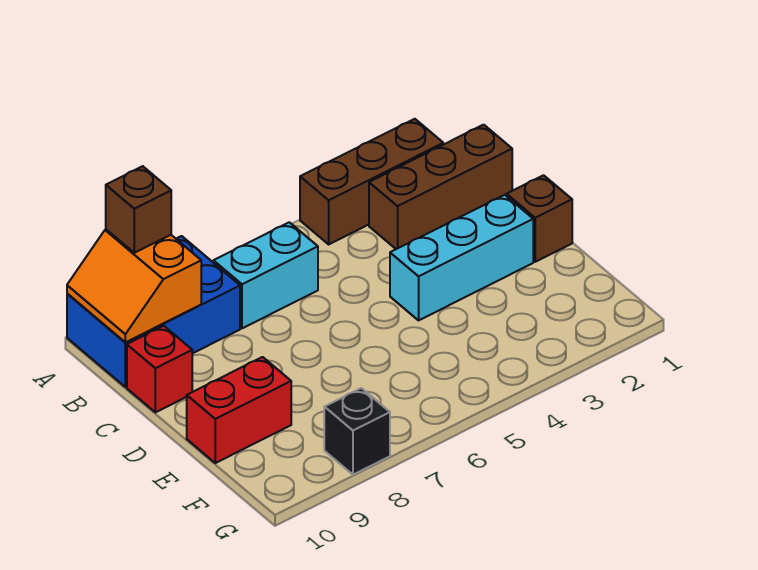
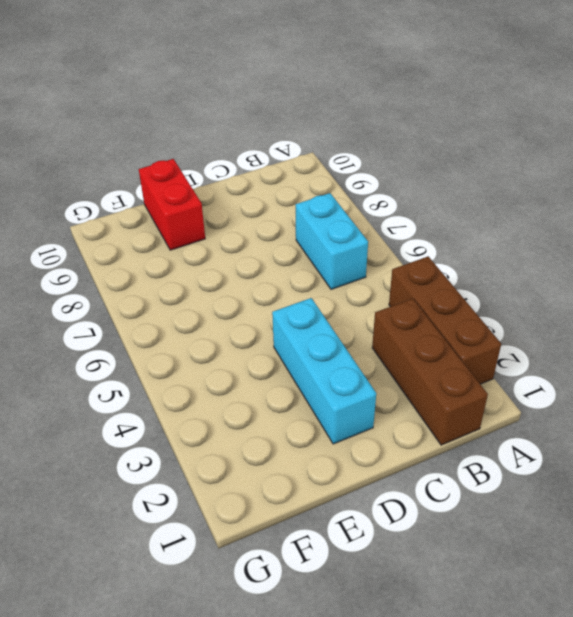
none -> blue 2x3 brick [67,236,240,387]
none -> red 1x1 brick [127,326,192,412]

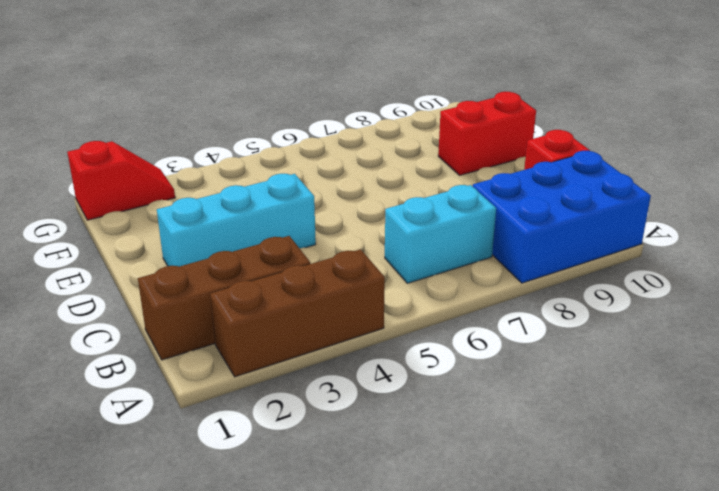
red 1x2 slope [67,141,175,220] -> none
none -> brown 1x1 brick [507,175,572,262]
none -> black 1x1 brick [324,388,390,475]

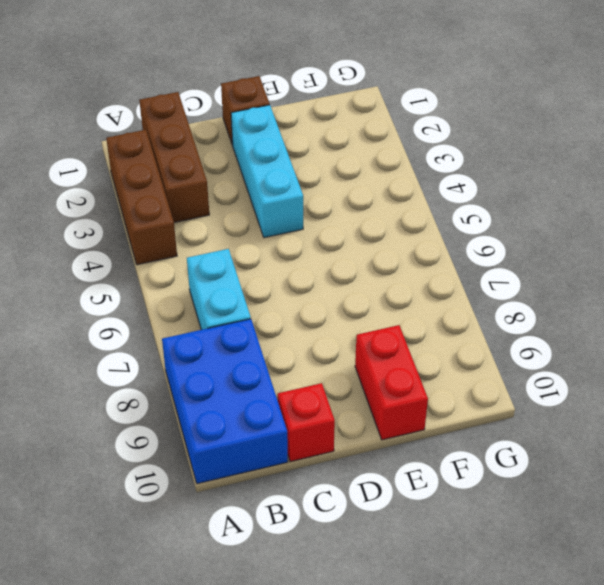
none -> black 1x1 brick [324,388,390,475]
none -> orange 2x2 slope [67,230,201,342]

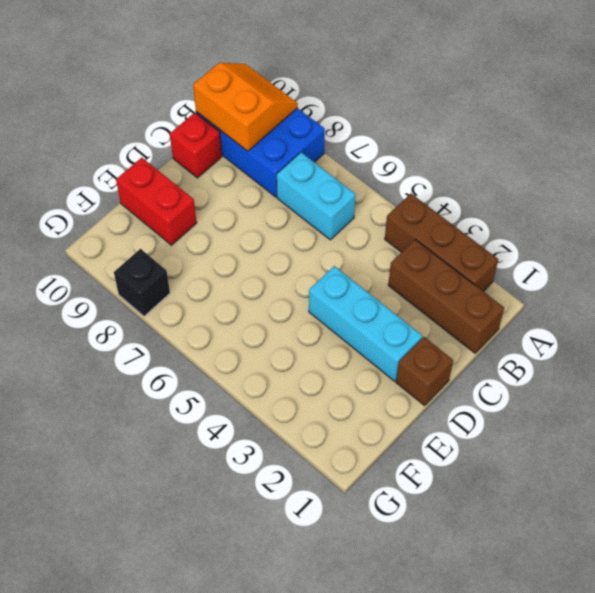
orange 2x2 slope [193,63,298,151] -> orange 2x2 slope turned to [67,230,201,342]
none -> brown 1x1 brick [106,166,171,253]

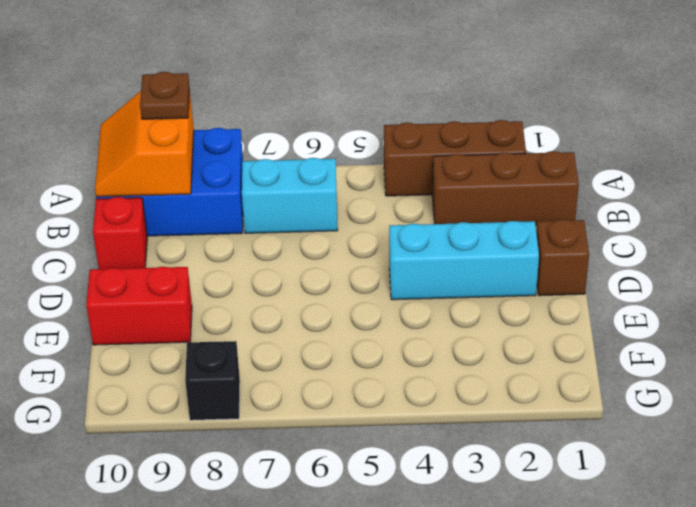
brown 1x1 plate [140,72,190,119] -> brown 1x1 brick [106,166,171,253]

